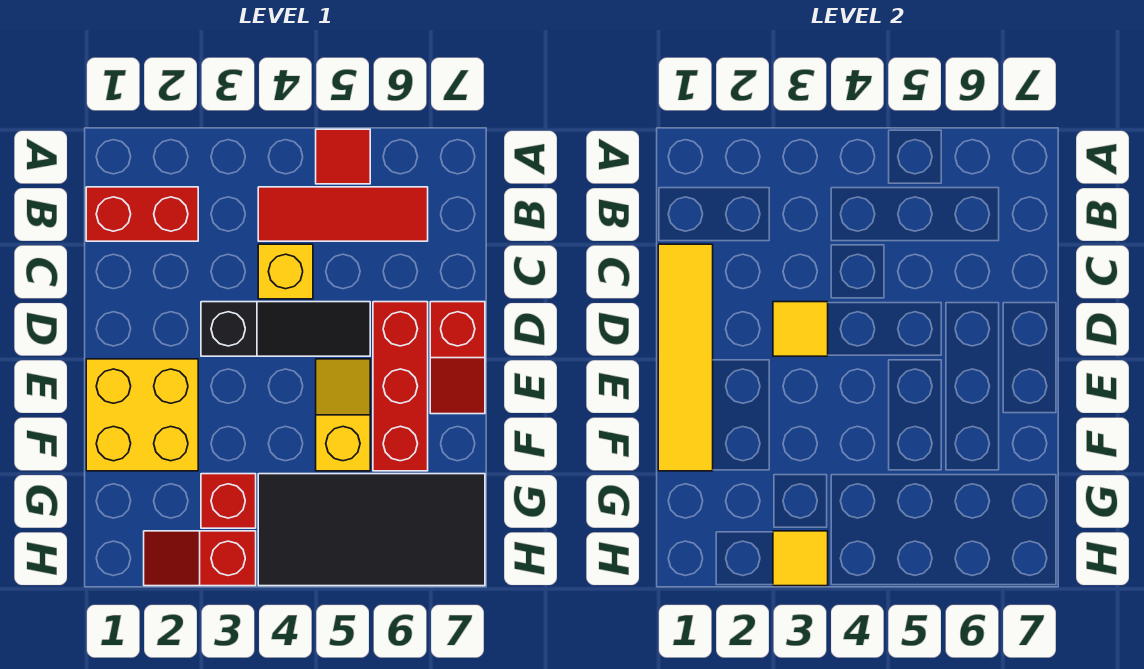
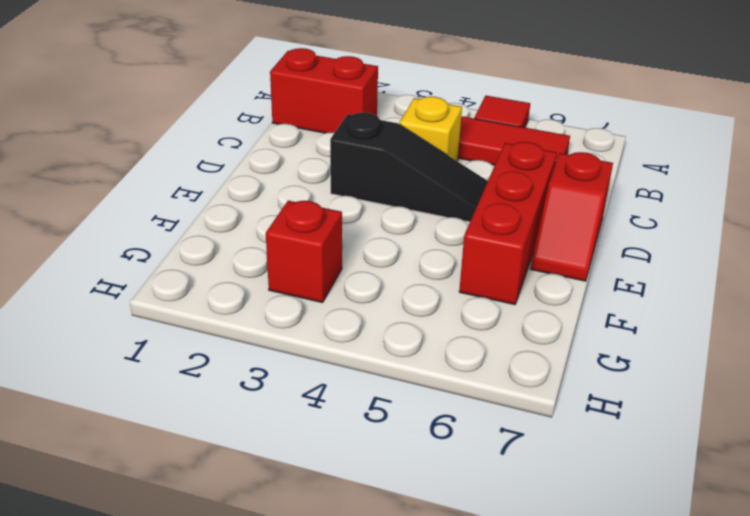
none -> yellow 2x2 brick [86,359,198,471]
none -> yellow 1x2 slope [316,359,370,471]
none -> black 2x4 tile [258,474,485,586]

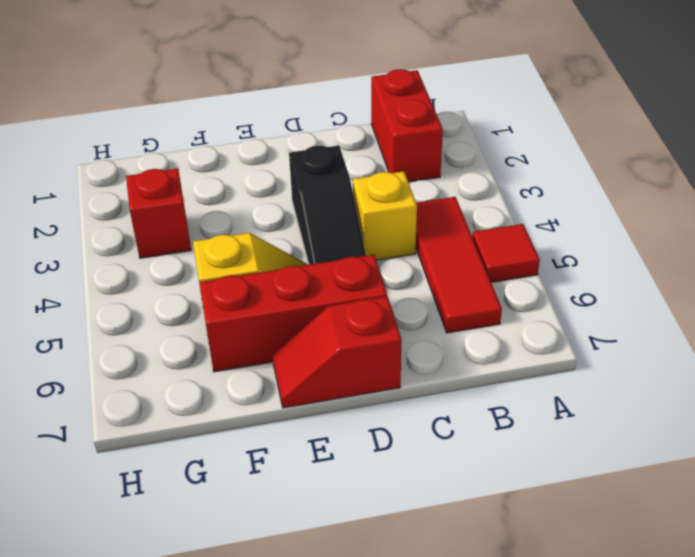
none -> yellow 2x2 brick [86,359,198,471]
none -> black 2x4 tile [258,474,485,586]
none -> red 1x2 slope [144,531,256,586]

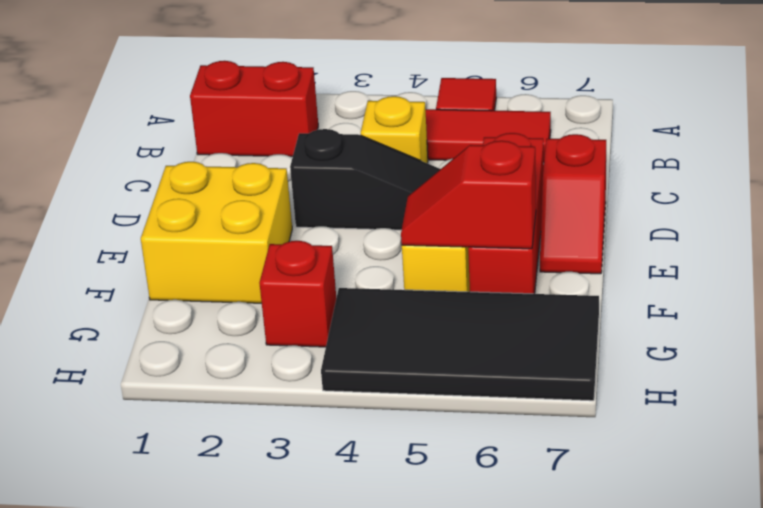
red 1x2 slope [401,141,536,249] -> red 1x2 slope moved to [144,531,256,586]
none -> yellow 1x4 tile [658,244,713,471]
none -> yellow 1x1 tile [773,302,828,356]
none -> yellow 1x1 tile [773,531,828,586]

